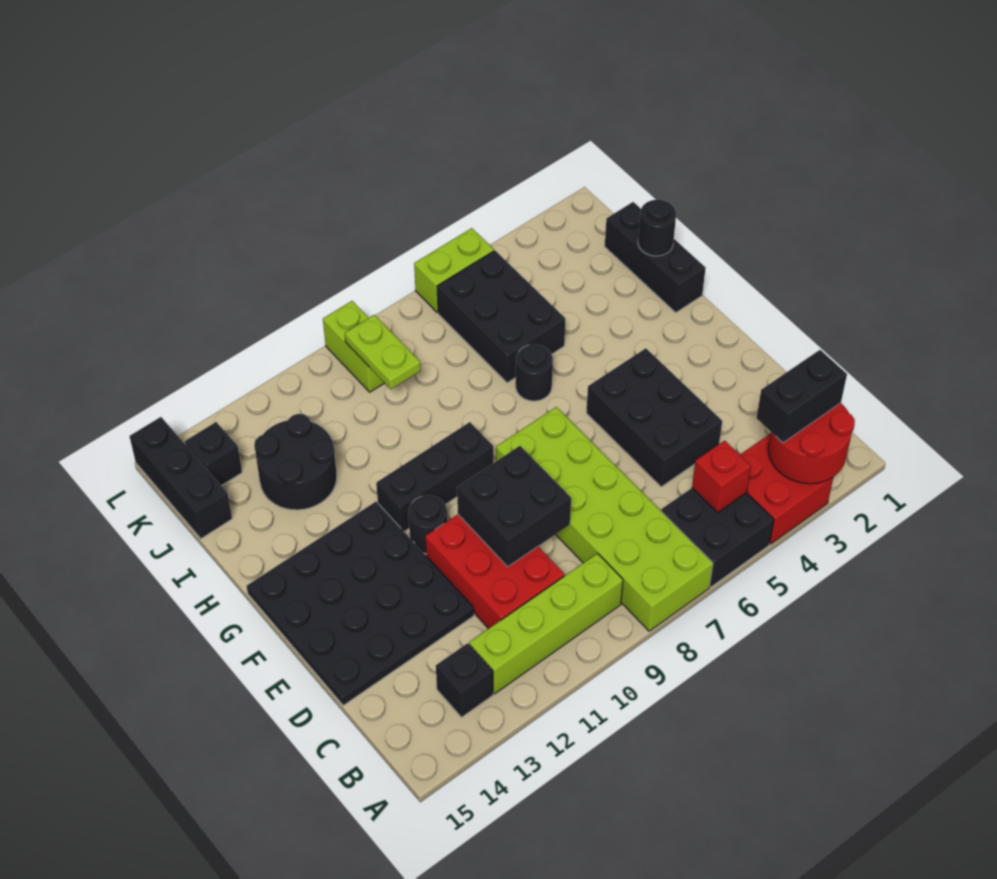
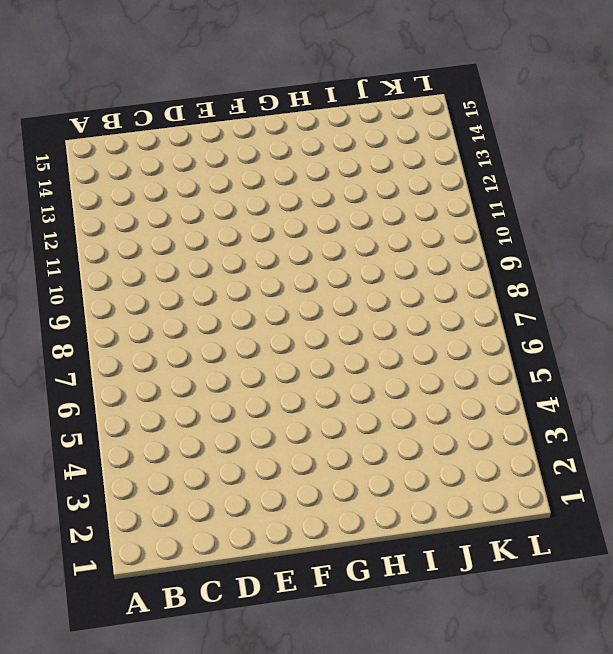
none -> red 2x2 brick [740,434,833,544]
none -> black 2x2 brick [661,488,774,587]
none -> lime 2x6 brick [496,407,713,631]

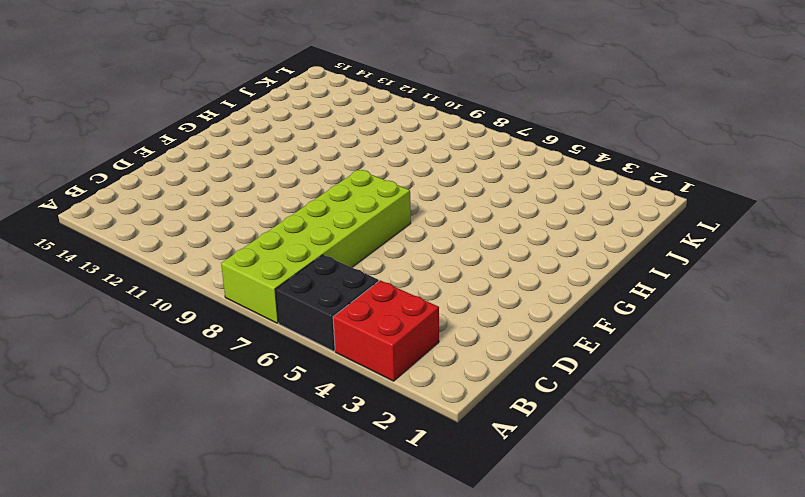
none -> lime 1x4 brick [469,554,623,694]
none -> black 1x1 brick [436,643,493,717]
none -> red 2x3 brick [425,514,564,629]

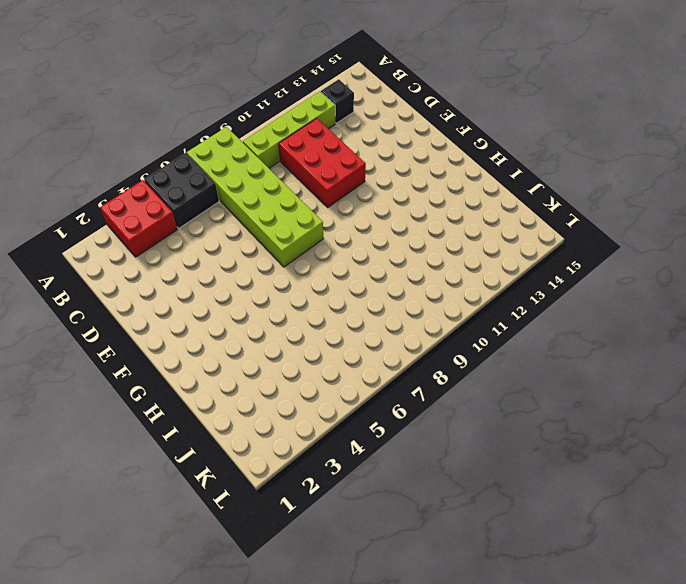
none -> black 2x3 brick [586,348,722,487]
none -> black 4x4 plate [247,502,474,705]
none -> black 1x1 round brick [408,495,448,553]

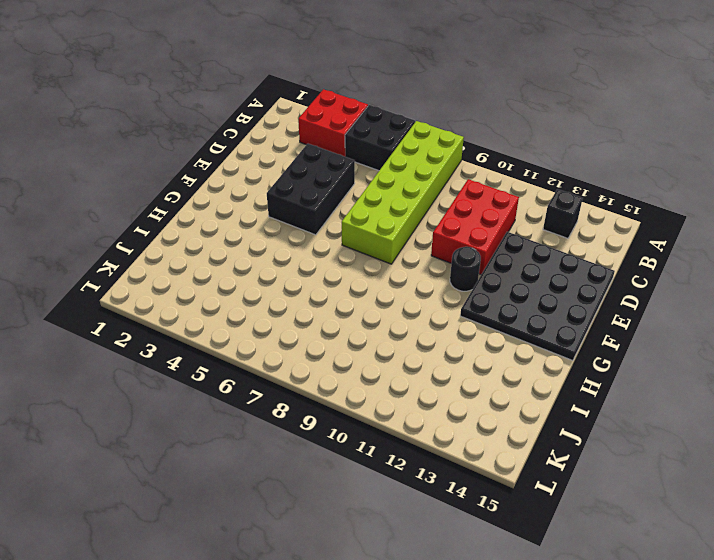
none -> lime 1x4 brick [469,554,623,694]
none -> black 1x3 brick [376,422,493,532]
none -> black 1x3 brick [605,202,706,312]

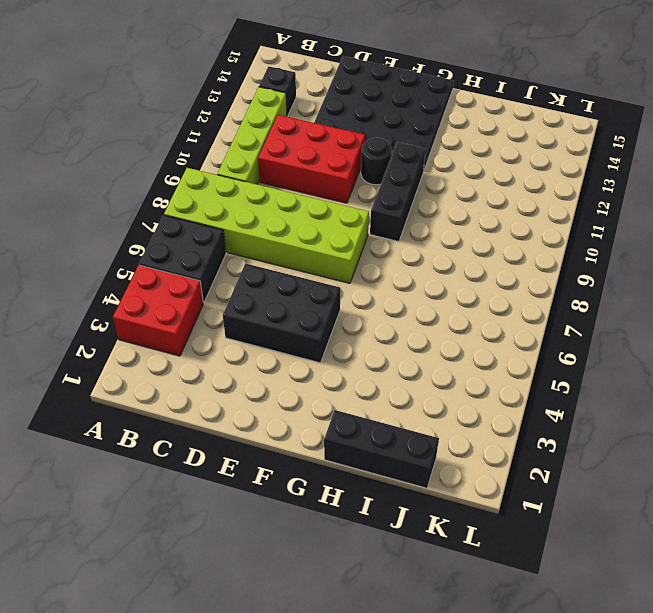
none -> black 1x1 round brick [516,344,553,401]
none -> black 2x3 brick [437,251,565,383]
none -> black 2x2 round brick [254,414,337,510]

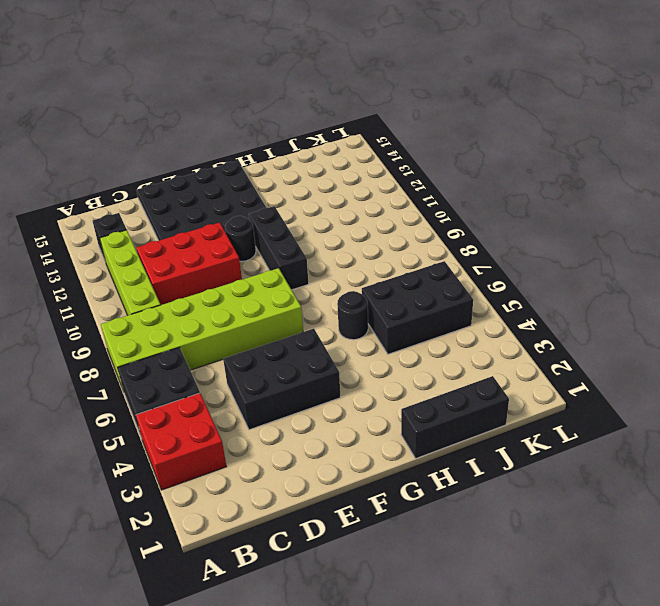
none -> black 2x2 round brick [254,414,337,510]
none -> black 1x3 brick [129,417,232,538]
none -> lime 1x2 brick [323,301,384,392]

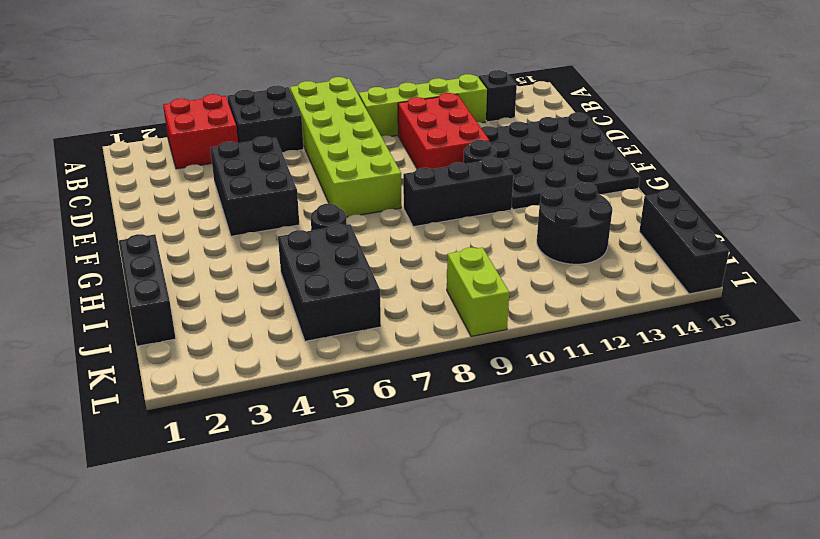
none -> black 1x1 brick [185,422,242,486]
none -> lime 1x2 brick [414,228,494,312]
none -> red 2x2 round brick [768,403,855,484]

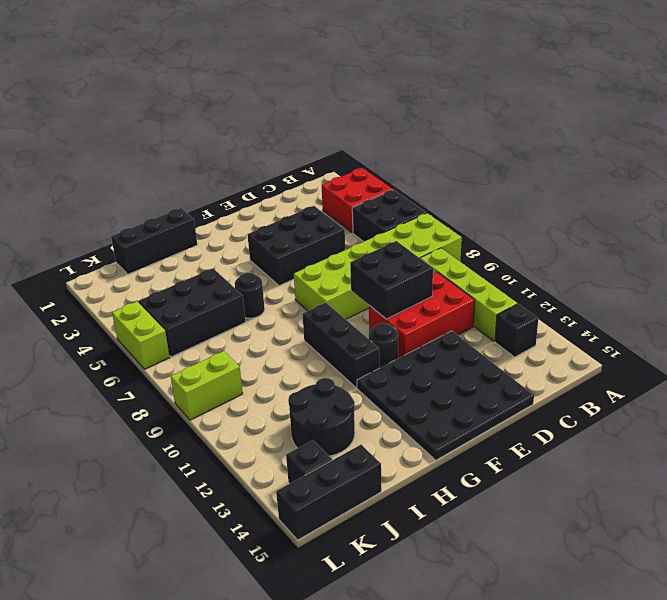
none -> red 2x2 round brick [768,403,855,484]
none -> red 1x1 brick [692,441,751,513]
none -> black 1x1 round brick [638,199,676,256]

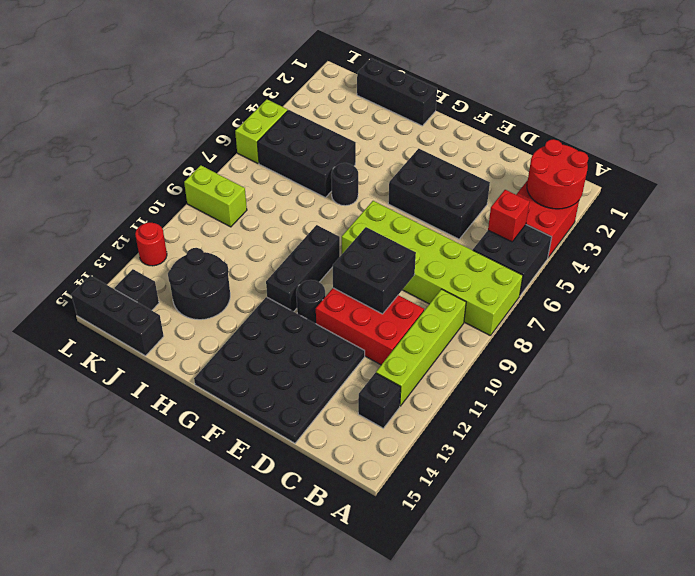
red 1x1 round brick [135,223,167,266] -> none
none -> black 1x1 round brick [638,199,676,256]
none -> lime 1x2 plate [345,315,420,389]
none -> black 1x2 brick [757,350,847,443]

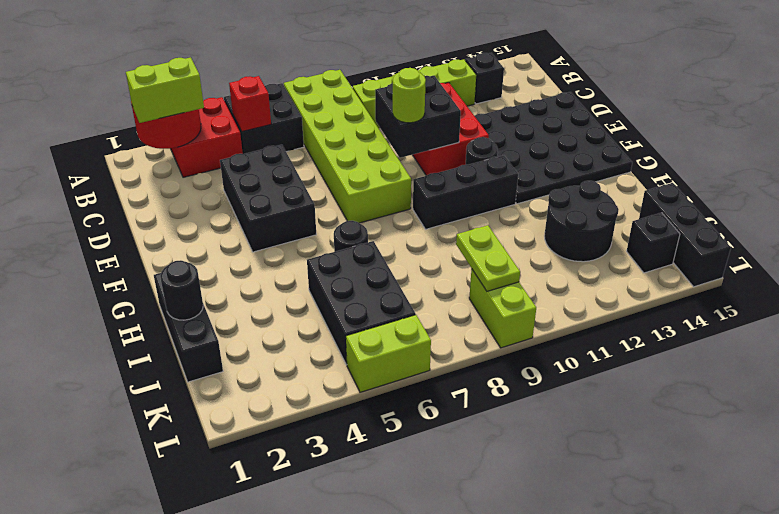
lime 1x2 brick [126,57,204,123] -> black 1x2 brick [757,350,847,443]
lime 1x1 round brick [393,68,426,123] -> none

